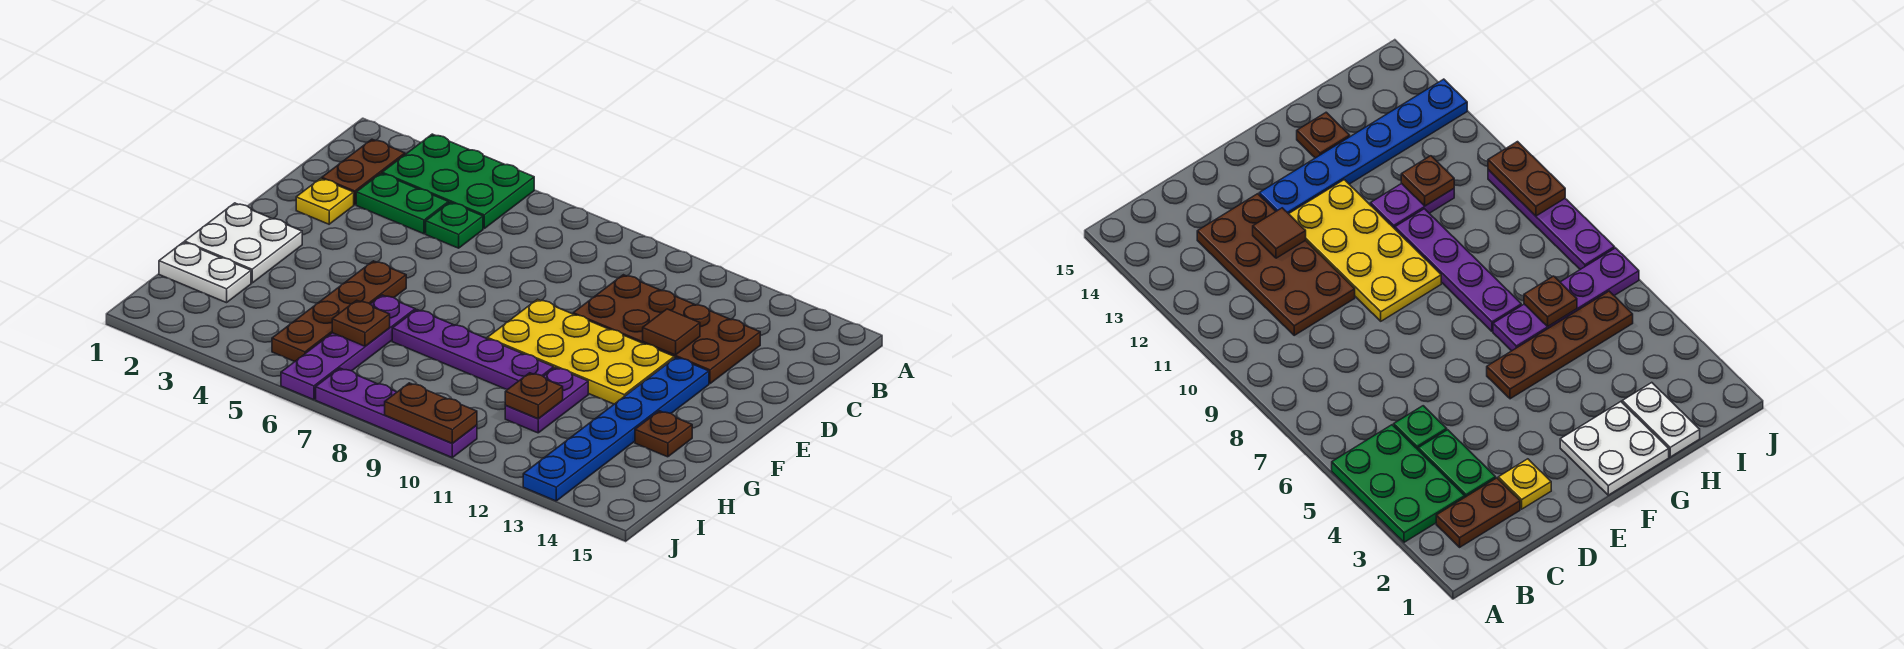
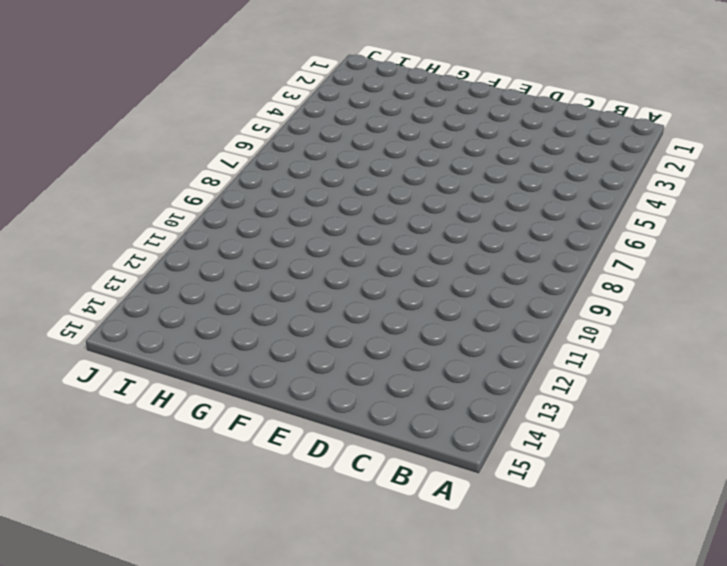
none -> green 2x3 plate [382,134,534,228]
none -> brown 1x2 plate [322,139,405,205]
none -> green 1x2 plate [356,173,448,234]

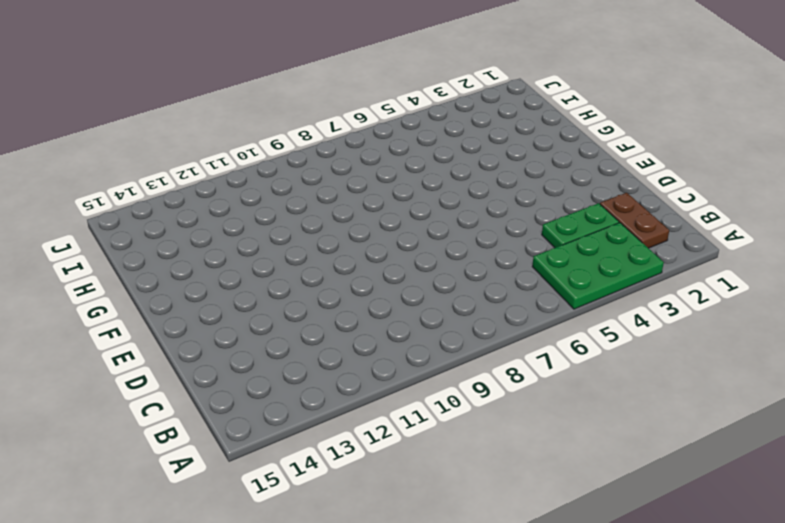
none -> green 1x1 plate [426,202,483,248]
none -> brown 2x4 plate [573,275,760,384]
none -> yellow 1x1 plate [296,178,354,224]

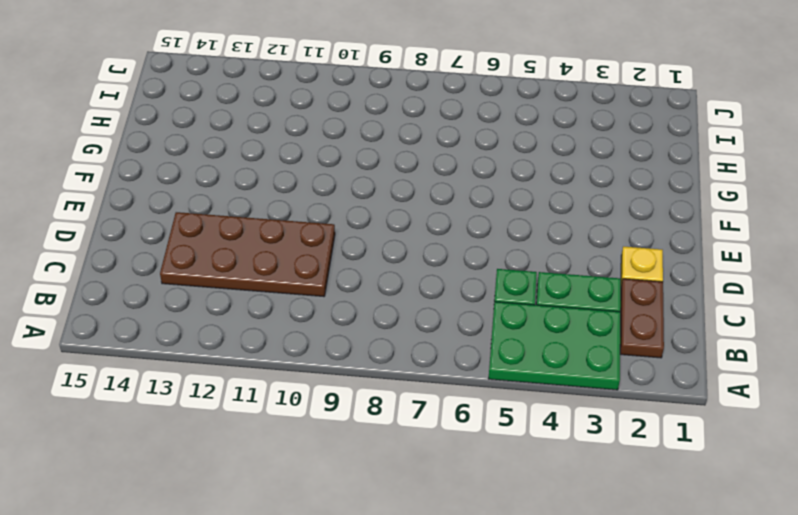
none -> yellow 2x4 plate [487,299,674,404]
none -> blue 1x6 plate [523,357,709,501]
none -> white 2x2 plate [185,203,302,283]

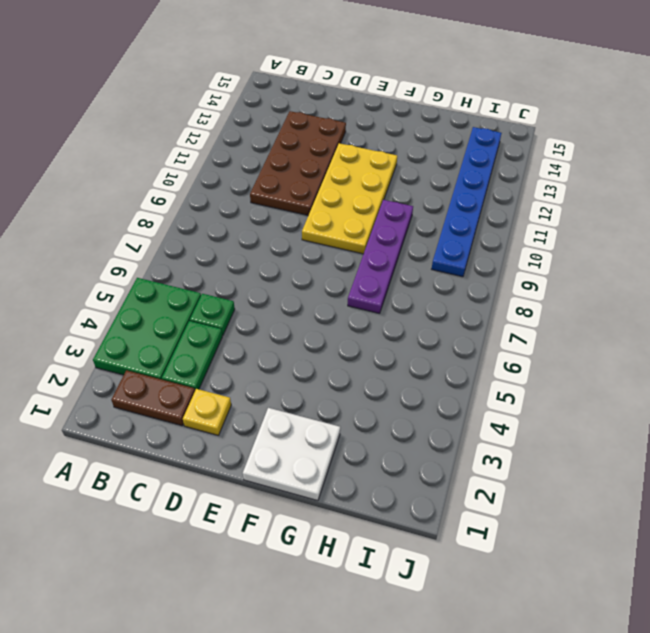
blue 1x6 plate [432,127,501,277] -> blue 1x6 plate turned to [523,357,709,501]
none -> brown 1x4 plate [272,261,406,361]
none -> purple 1x4 plate [281,295,415,400]
none -> purple 1x2 plate [505,368,588,433]

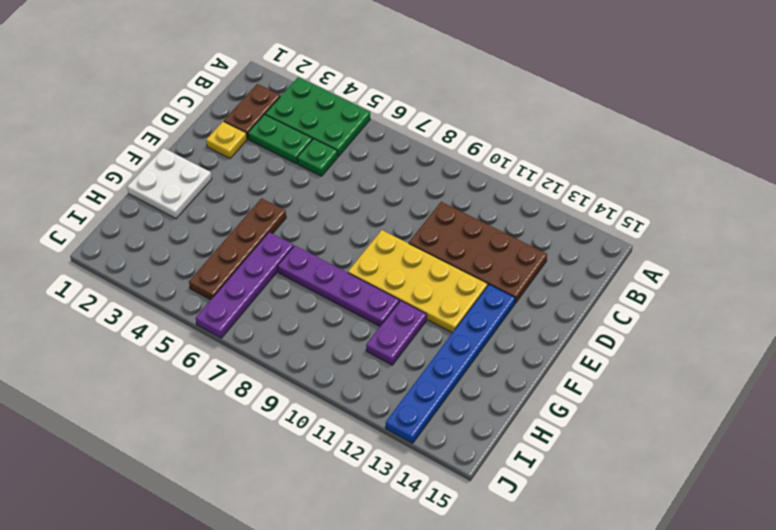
none -> brown 1x1 plate [635,411,692,457]
none -> white 1x2 plate [159,242,251,303]
none -> purple 1x4 plate [316,368,477,457]

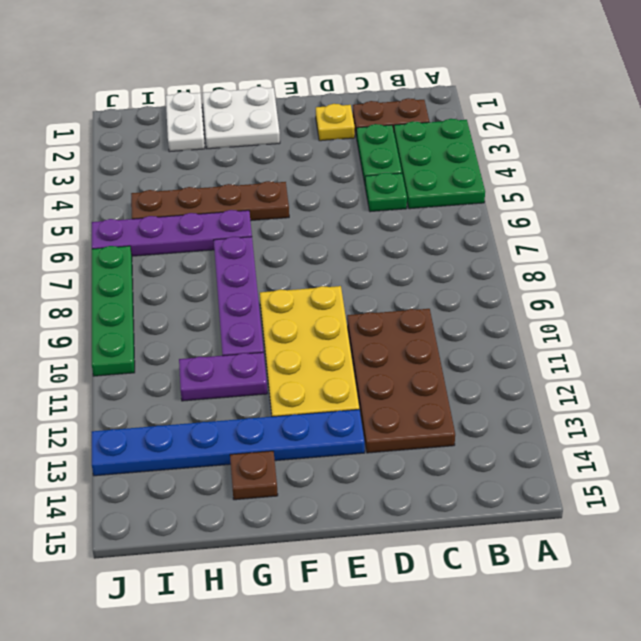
green 1x4 plate [92,246,135,376] -> purple 1x4 plate [316,368,477,457]
none -> brown 1x1 tile [643,309,700,355]
none -> brown 1x1 plate [332,300,390,346]
none -> brown 1x1 plate [505,373,563,419]

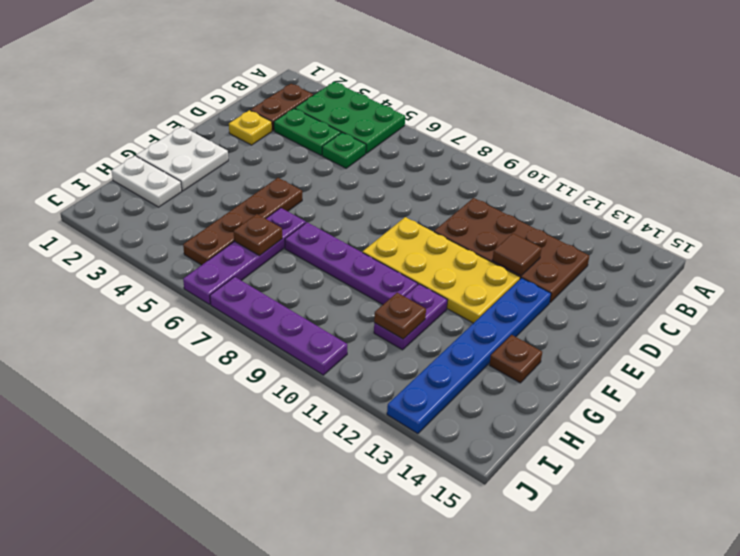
none -> brown 1x2 plate [385,383,477,443]

